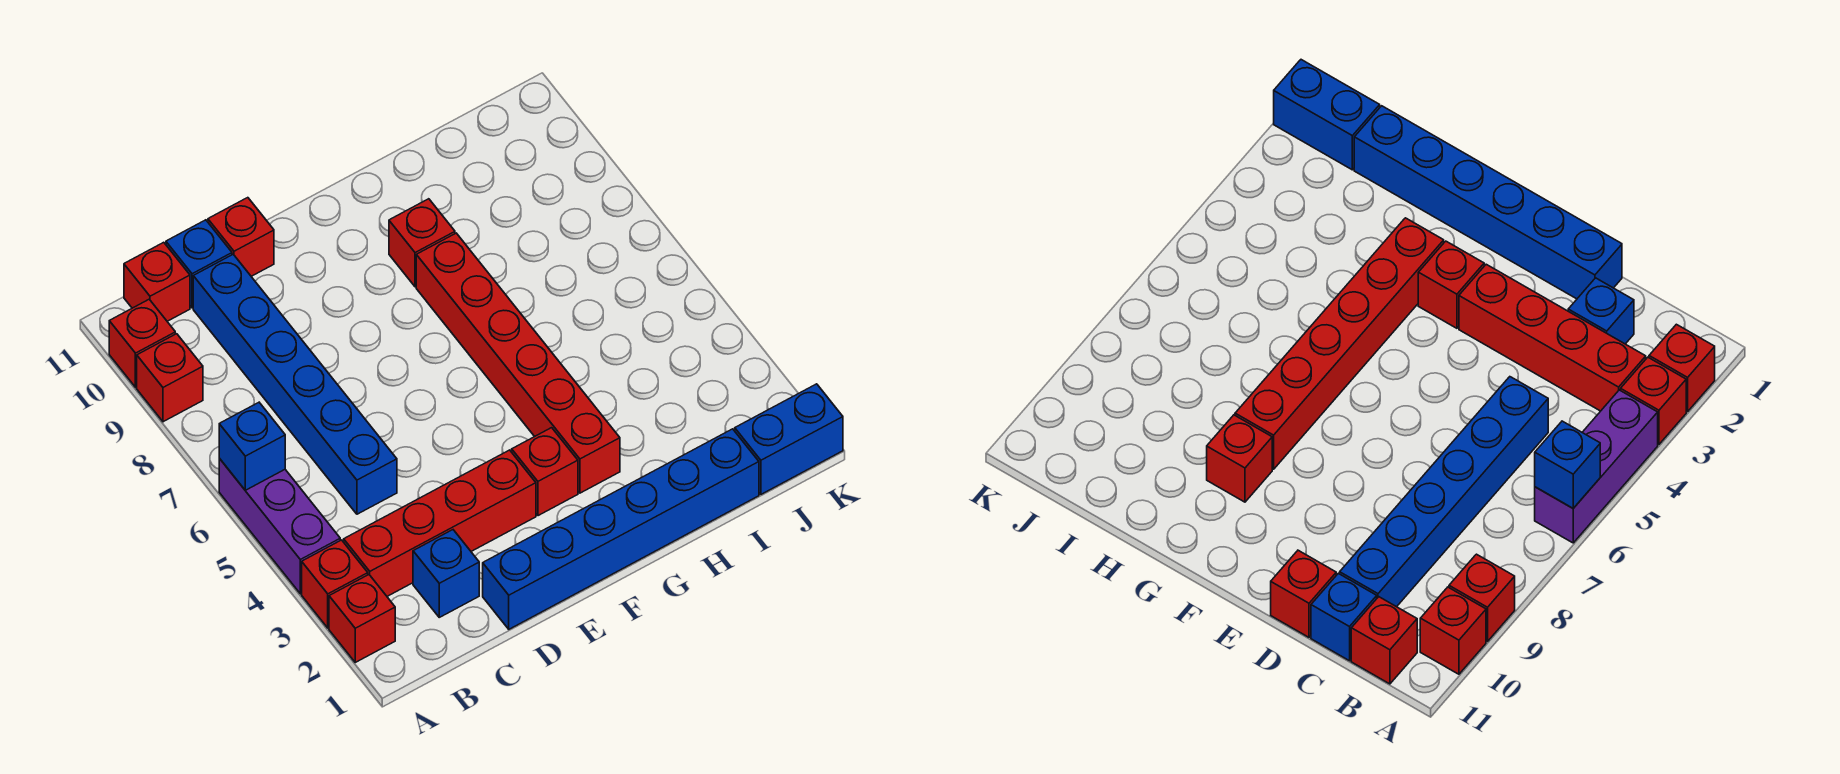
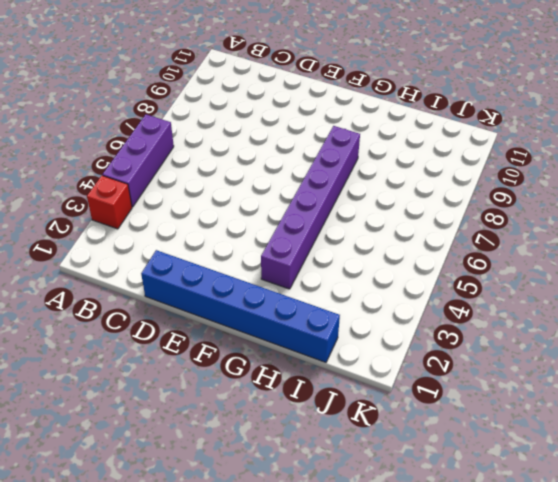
purple 1x6 brick [261,126,360,289] -> red 1x6 brick [416,233,620,493]
none -> red 1x1 brick [329,575,395,662]
none -> red 1x1 brick [137,334,203,422]
none -> red 1x1 brick [109,299,175,387]

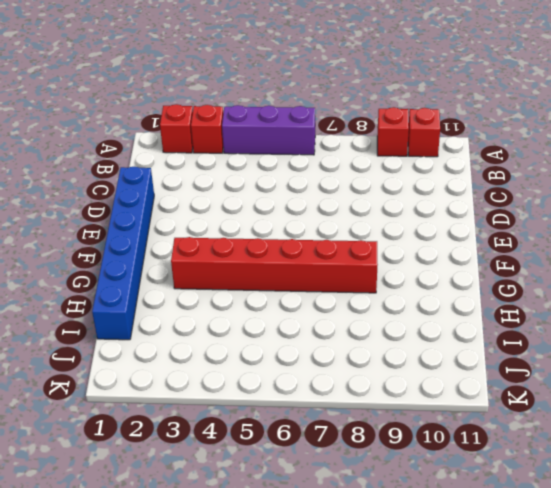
none -> red 1x4 brick [344,450,536,596]
none -> red 1x1 brick [124,242,190,321]
none -> blue 1x1 brick [413,530,479,617]

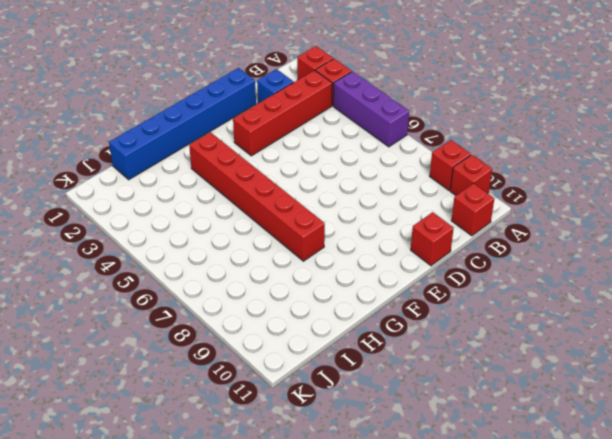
none -> blue 1x6 brick [193,254,397,514]
none -> blue 1x1 brick [166,220,232,308]
none -> red 1x1 brick [512,428,578,516]

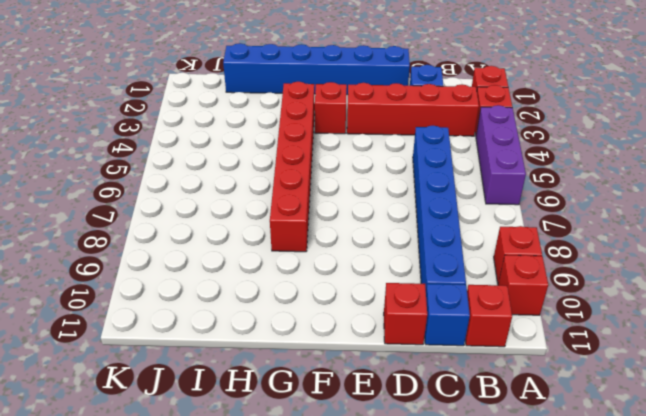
none -> red 1x1 brick [389,199,455,287]
none -> blue 1x2 brick [735,384,843,494]
none -> blue 1x1 brick [219,402,285,490]

